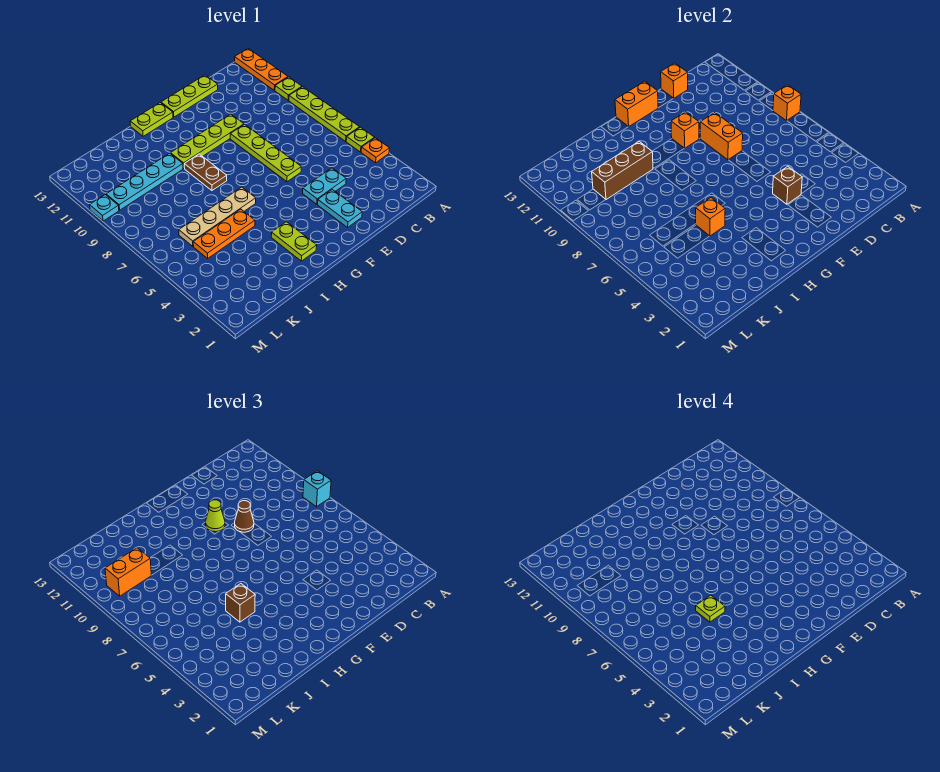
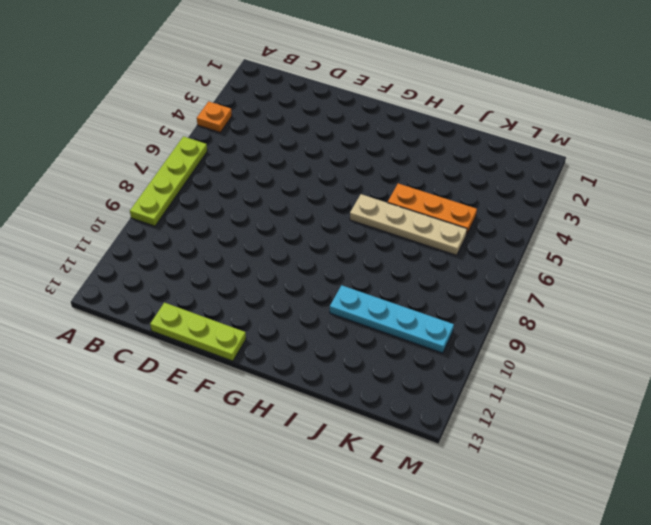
none -> lime 1x1 plate [346,127,374,152]
none -> lime 1x1 plate [275,77,302,100]
none -> orange 1x3 plate [235,49,288,90]
none -> cyan 1x2 plate [303,168,346,204]

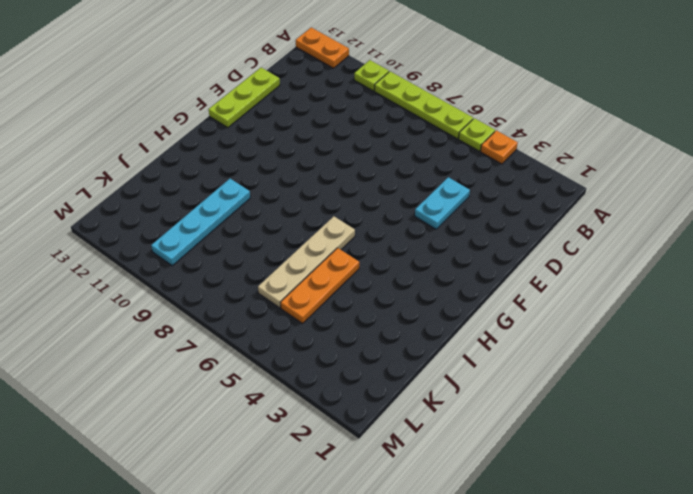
orange 1x2 plate [296,27,349,68] -> orange 1x3 plate [235,49,288,90]
none -> cyan 1x2 plate [318,190,362,227]
none -> lime 1x4 plate [230,124,301,182]
none -> lime 1x4 plate [171,114,244,168]
none -> lime 1x2 plate [130,103,173,136]

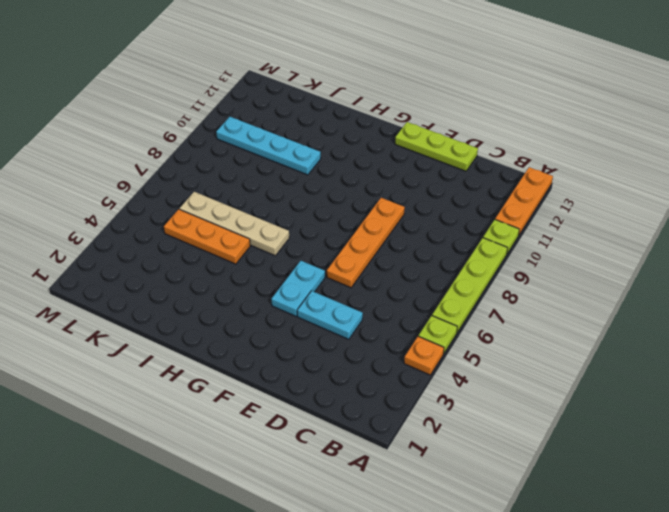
orange 1x4 plate [327,198,405,288] -> lime 1x4 plate [230,124,301,182]
cyan 1x2 plate [271,261,325,316] -> cyan 1x2 plate moved to [318,190,362,227]
none -> lime 1x4 plate [171,114,244,168]
none -> lime 1x2 plate [130,103,173,136]
none -> lime 1x2 plate [271,222,317,261]
none -> brown 1x2 plate [184,154,227,190]

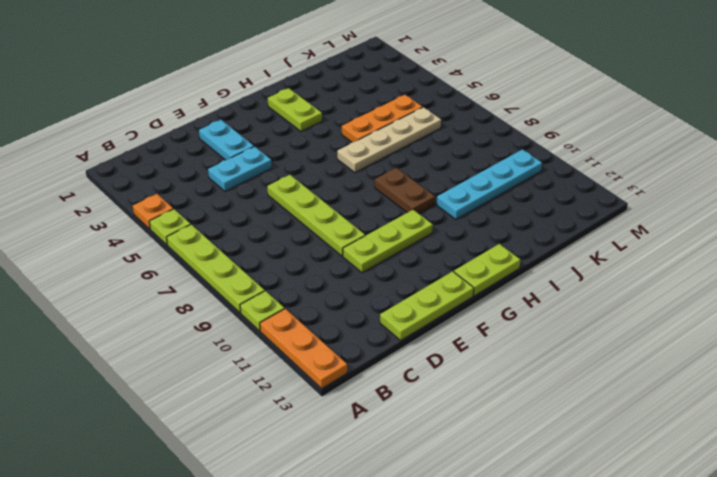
lime 1x3 plate [343,210,433,273] -> lime 1x4 plate [171,114,244,168]
none -> cyan 1x1 plate [90,195,119,221]
none -> orange 1x1 brick [773,85,801,121]
none -> orange 1x1 brick [661,63,688,98]
none -> brown 1x1 brick [773,166,802,204]

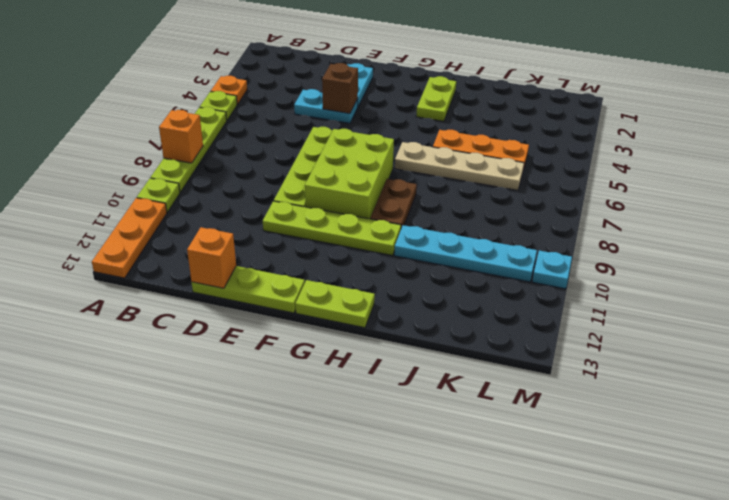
lime 2x3 brick [305,129,394,219] -> none
none -> orange 1x2 brick [700,113,743,160]
none -> orange 1x1 brick [671,112,699,148]
none -> orange 1x2 brick [615,81,658,127]
none -> orange 1x1 brick [696,198,725,236]

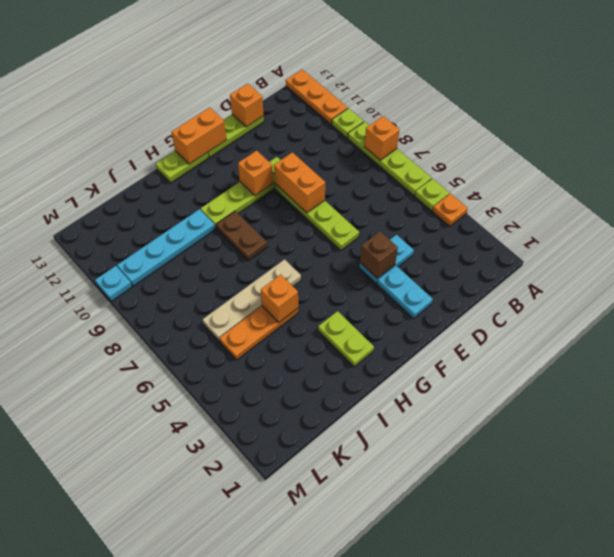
none -> brown 1x3 brick [592,141,653,200]
none -> cyan 1x1 brick [303,471,331,507]
none -> brown 1x1 cone [235,501,254,532]
none -> lime 1x1 cone [206,500,225,532]

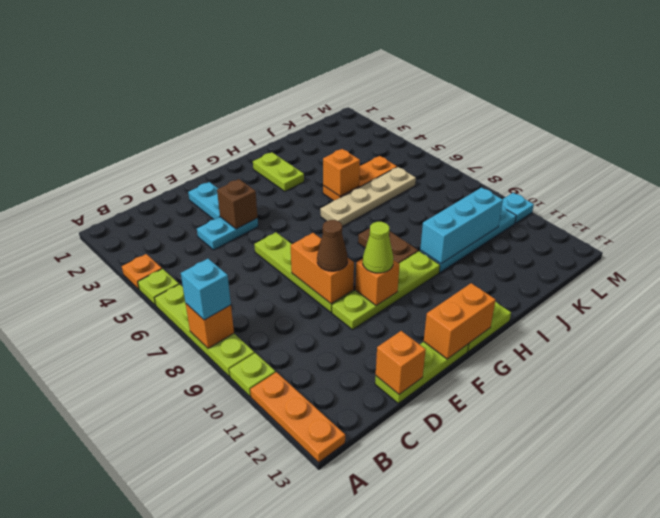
cyan 1x3 brick [420,187,503,264] -> brown 1x3 brick [592,141,653,200]
none -> brown 1x1 brick [226,584,255,622]
none -> orange 1x2 brick [105,548,151,596]
none -> lime 1x1 plate [696,595,725,622]

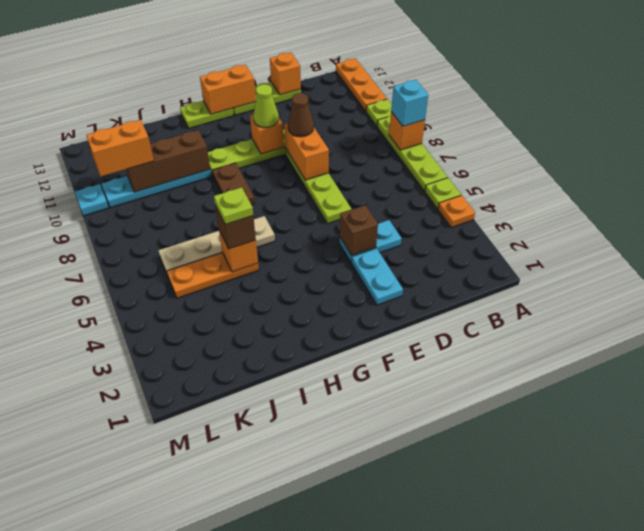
none -> lime 1x2 plate [271,222,317,261]

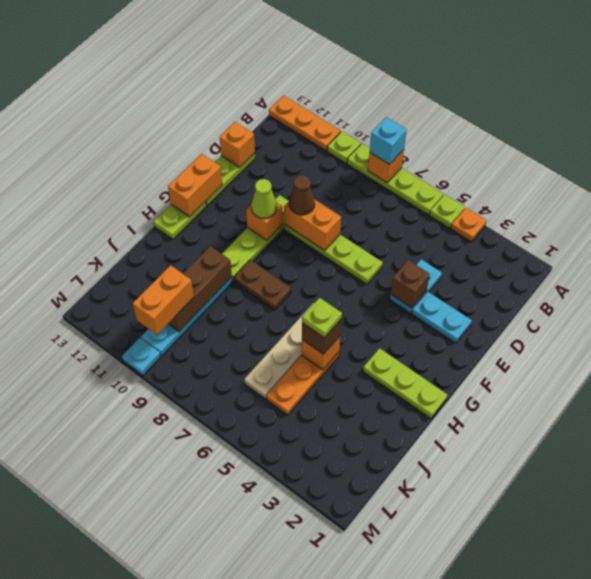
lime 1x3 plate [363,348,448,418] -> lime 1x2 plate [271,222,317,261]

